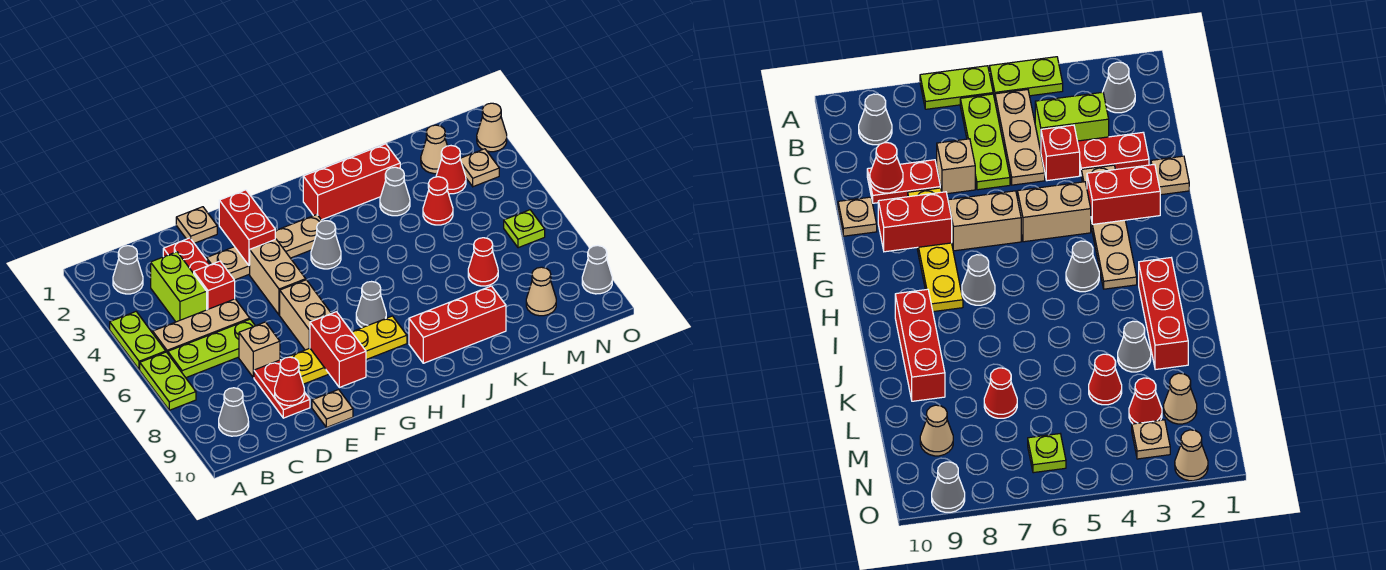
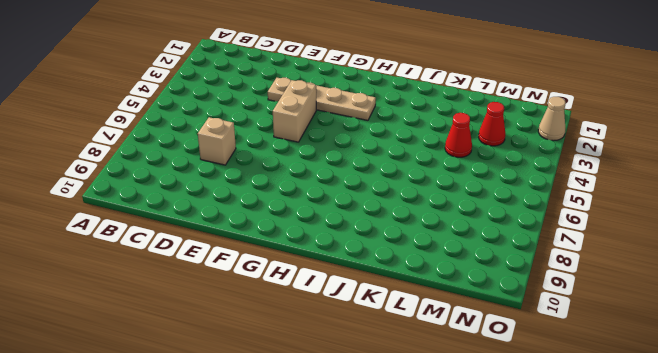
none -> lime 1x2 plate [110,312,166,370]
none -> lime 1x2 plate [140,352,196,410]
none -> grey 1x1 cone [113,246,143,294]
none -> tan 1x3 plate [153,299,250,353]

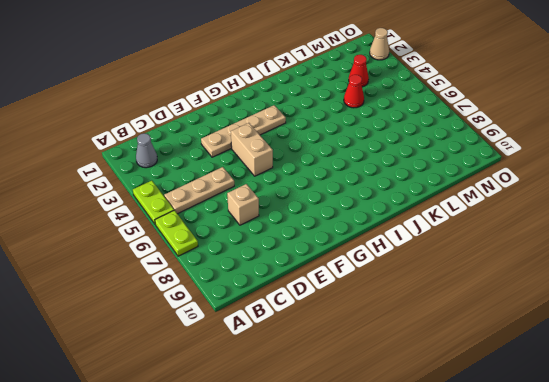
none -> lime 1x3 plate [168,319,255,378]
none -> grey 1x1 cone [219,388,249,436]
none -> lime 1x2 brick [151,252,207,322]
none -> red 1x2 plate [163,238,210,273]

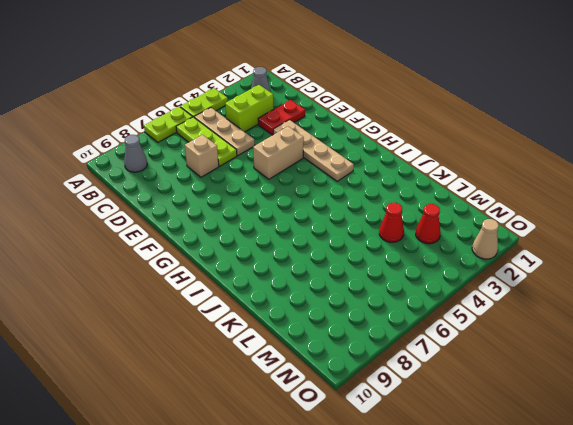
none -> red 1x1 brick [194,261,235,310]
none -> red 1x2 plate [254,360,310,418]
none -> tan 1x1 plate [176,207,217,243]
none -> yellow 1x4 plate [282,316,407,384]

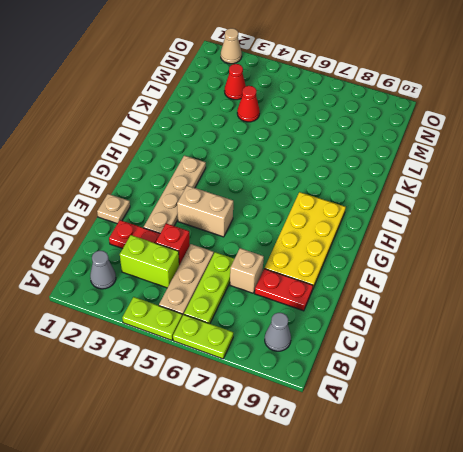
yellow 2x4 plate [264,192,346,288] -> yellow 1x4 plate [282,316,407,384]
none -> tan 1x1 plate [312,390,353,427]
none -> tan 1x2 brick [280,280,331,350]
none -> grey 1x1 cone [311,221,341,269]
none -> grey 1x1 cone [356,282,386,328]

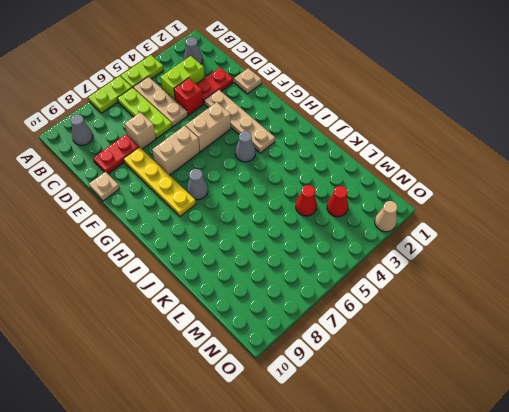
none -> red 1x3 brick [303,144,400,220]
none -> red 1x3 brick [409,286,506,363]
none -> grey 1x1 cone [380,167,410,216]
none -> red 1x1 cone [468,238,498,286]

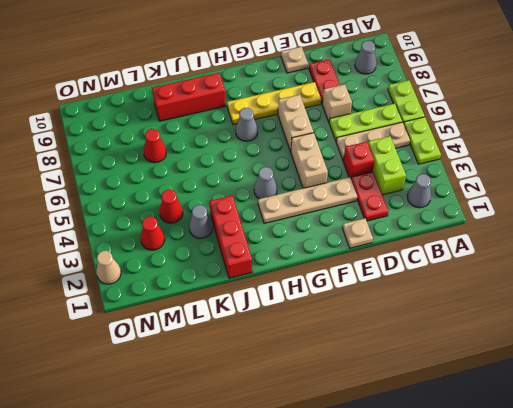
red 1x3 brick [210,196,252,278] -> red 1x3 brick turned to [303,144,400,220]
none -> tan 1x1 cone [421,125,447,174]
none -> tan 1x1 cone [526,267,556,316]
none -> tan 1x1 plate [460,149,499,187]
none -> lime 1x1 plate [504,210,545,248]

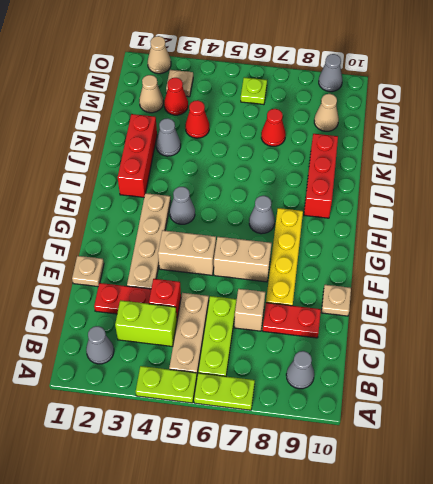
none -> red 1x1 cone [275,357,305,406]
none -> red 1x2 brick [219,190,275,265]
none -> red 1x2 brick [310,312,366,387]

